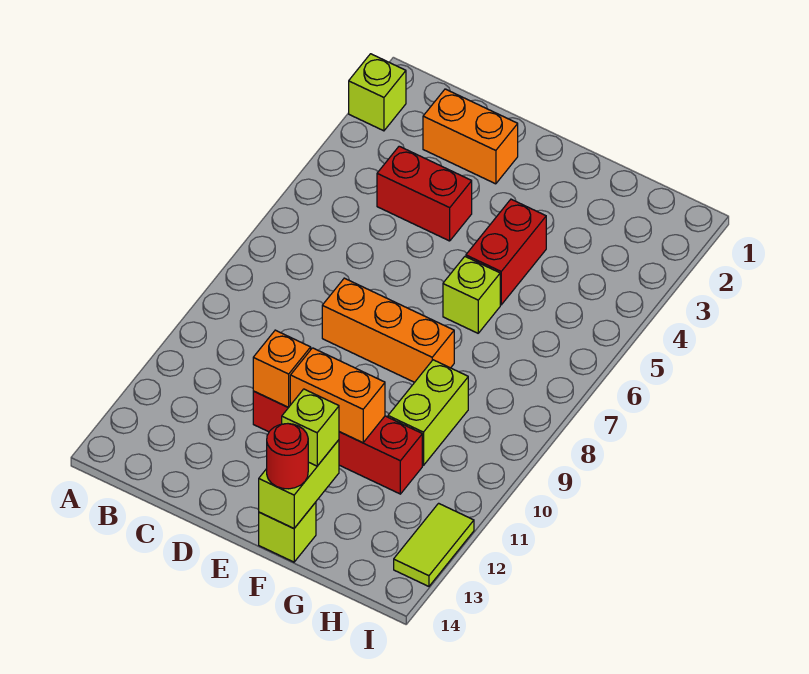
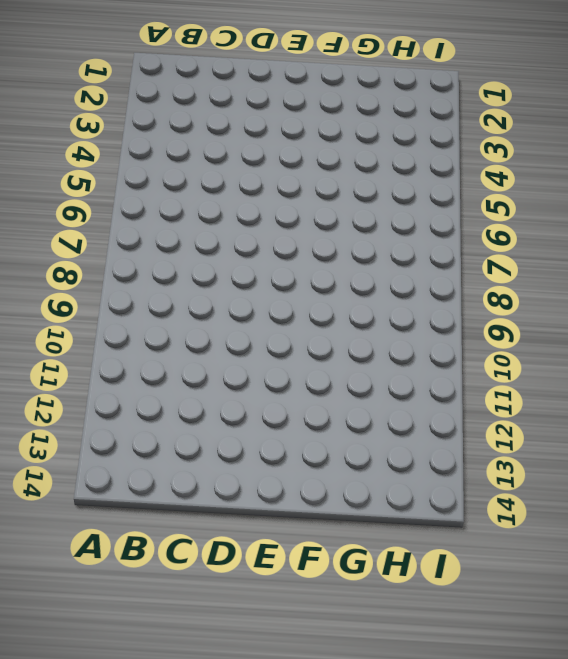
none -> lime 1x1 brick [349,54,406,131]
none -> orange 1x2 brick [423,89,518,184]
none -> red 1x2 brick [377,146,472,241]

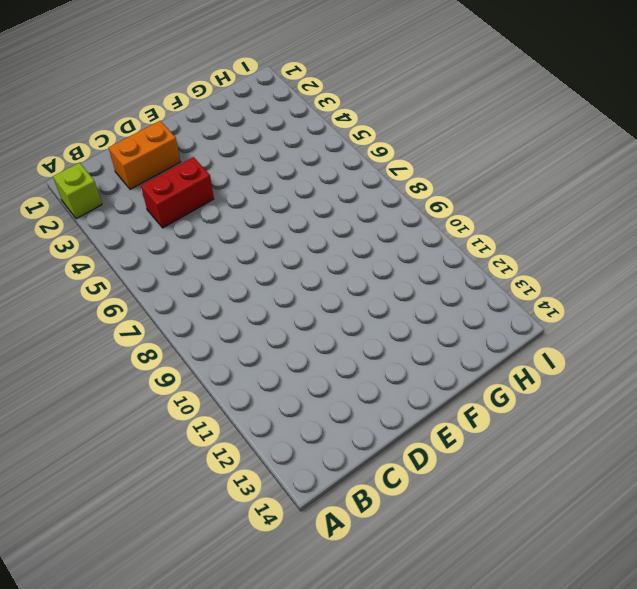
none -> orange 1x3 brick [322,278,454,382]
none -> red 1x4 brick [253,391,422,494]
none -> red 1x2 brick [466,199,546,305]

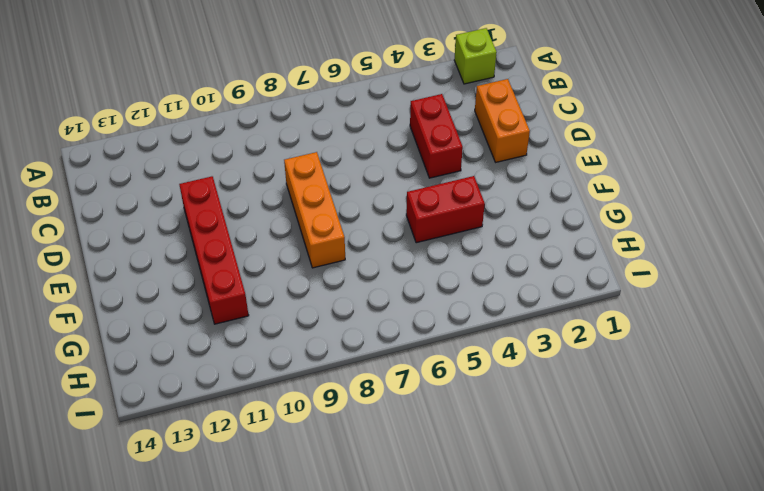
none -> lime 1x1 brick [443,257,500,333]
none -> lime 1x1 brick [259,502,316,562]
none -> lime 1x2 brick [388,360,468,465]

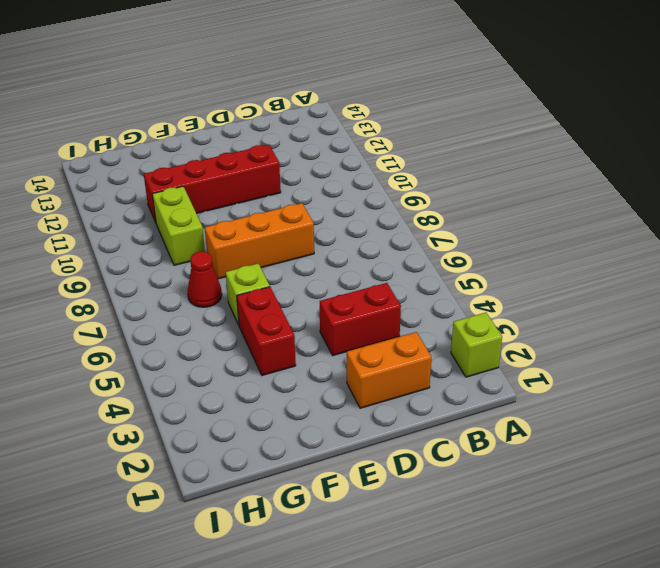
red 1x1 cone [187,252,222,307] -> none
none -> lime 1x1 brick [259,502,316,562]
none -> lime 1x2 tile [394,503,474,586]
none -> orange 1x1 brick [253,330,311,407]

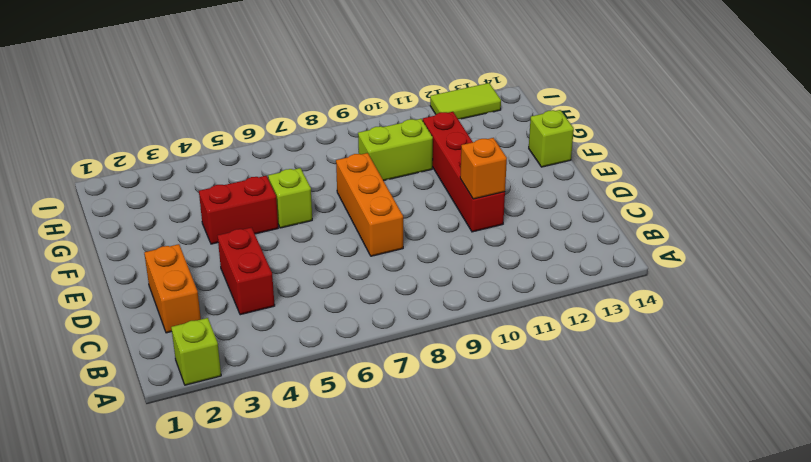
none -> orange 1x2 brick [290,348,385,443]
none -> lime 1x2 brick [259,440,339,528]
none -> lime 1x1 brick [282,389,339,466]

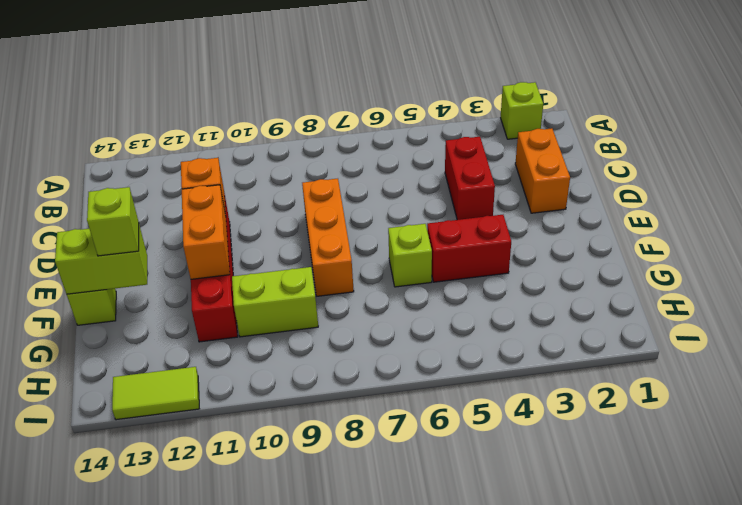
none -> red 1x1 round brick [267,424,308,489]

